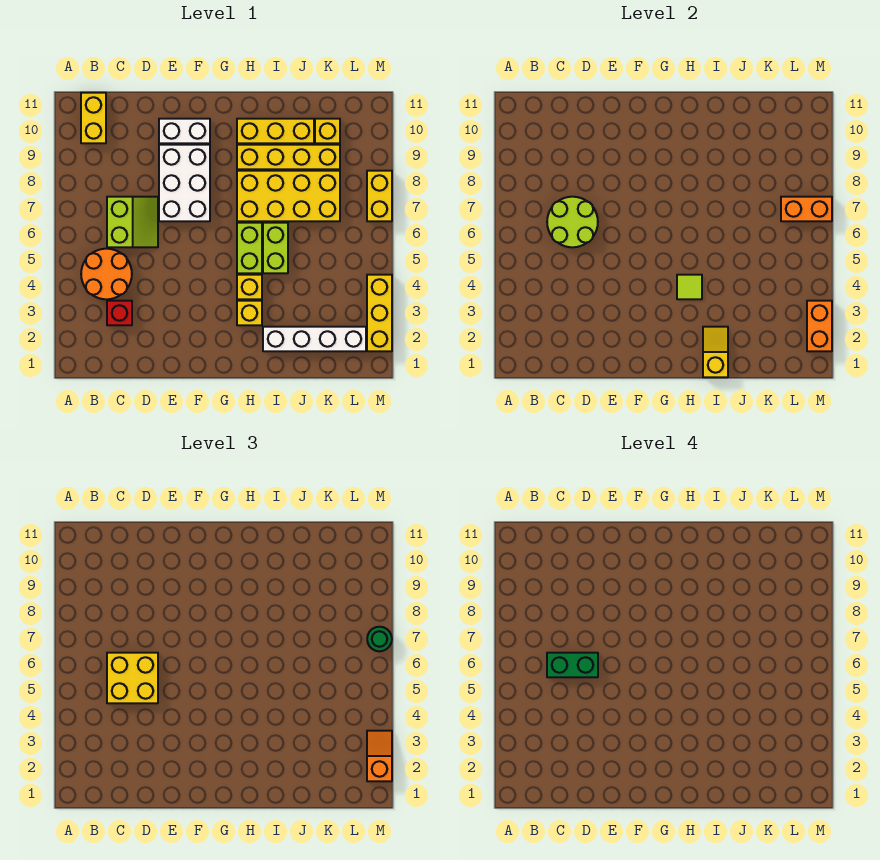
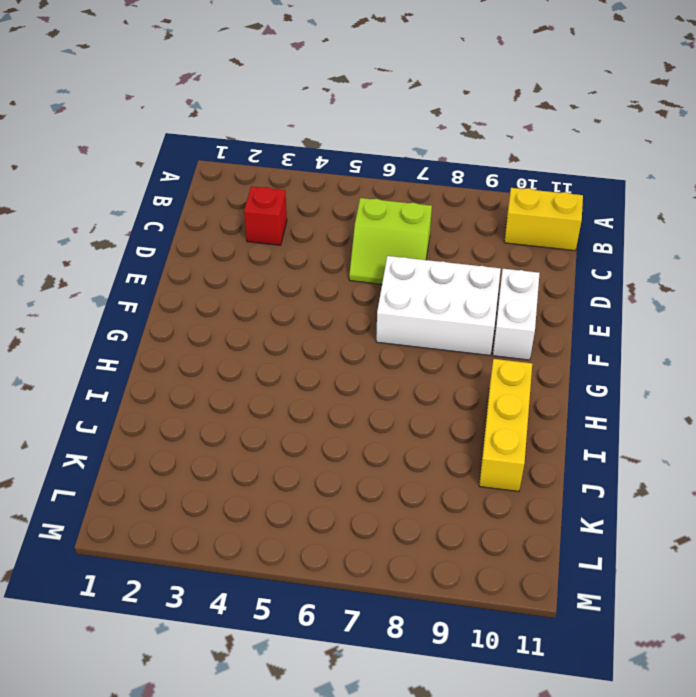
none -> orange 2x2 round brick [81,249,132,299]
none -> yellow 1x1 brick [237,301,262,325]
none -> yellow 1x1 brick [237,275,262,299]

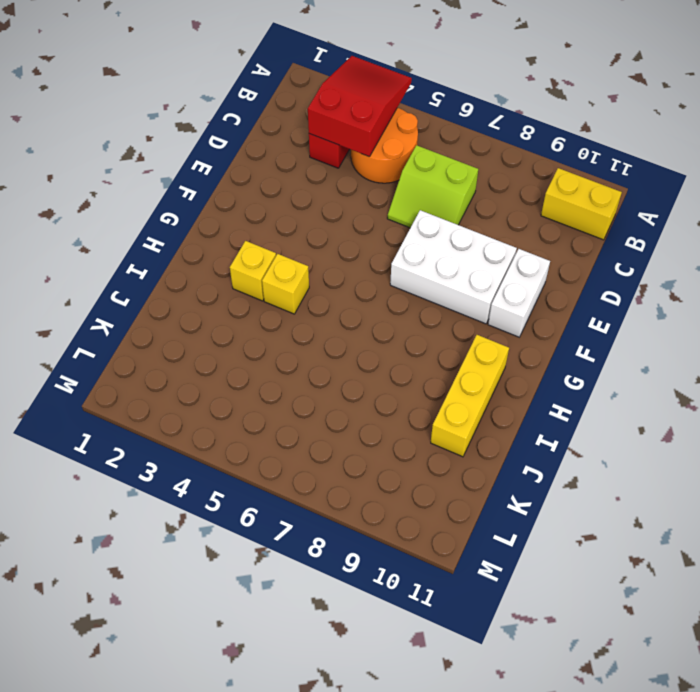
red 2x3 slope [308,56,412,157] -> none
none -> lime 1x2 brick [237,223,262,273]
none -> yellow 2x4 brick [237,171,340,221]
none -> yellow 1x4 brick [237,145,340,169]

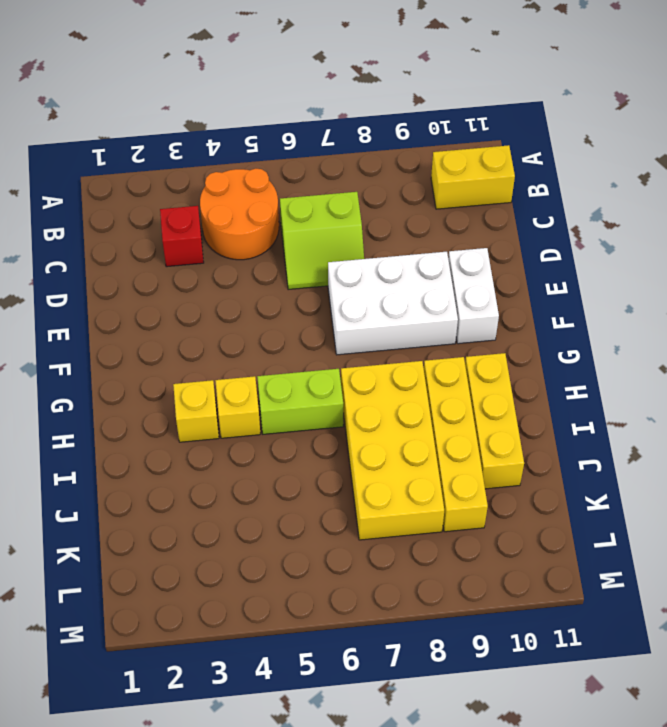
none -> white 1x4 brick [263,327,366,351]
none -> lime 1x2 brick [263,223,288,273]
none -> yellow 1x1 brick [315,119,340,143]

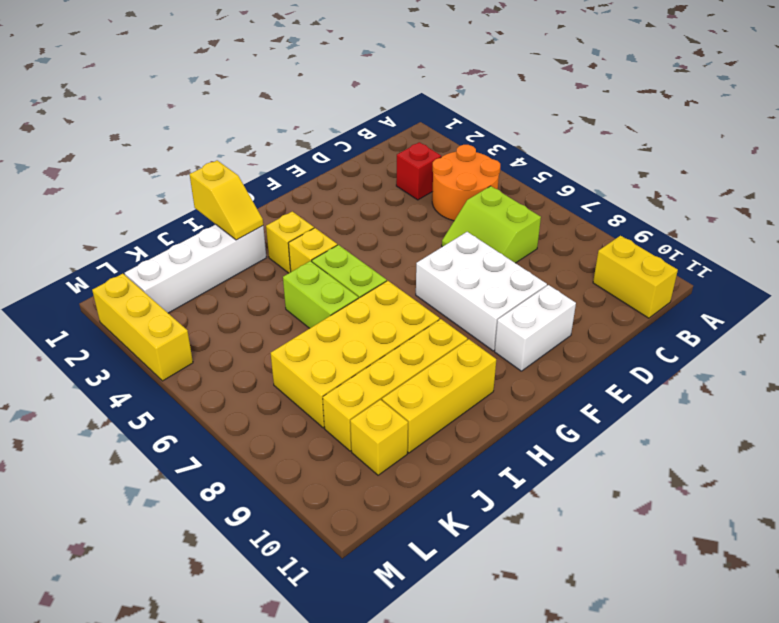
none -> yellow 1x2 brick [367,171,392,221]
none -> lime 2x2 round brick [547,197,598,247]
none -> lime 1x1 tile [677,275,702,299]

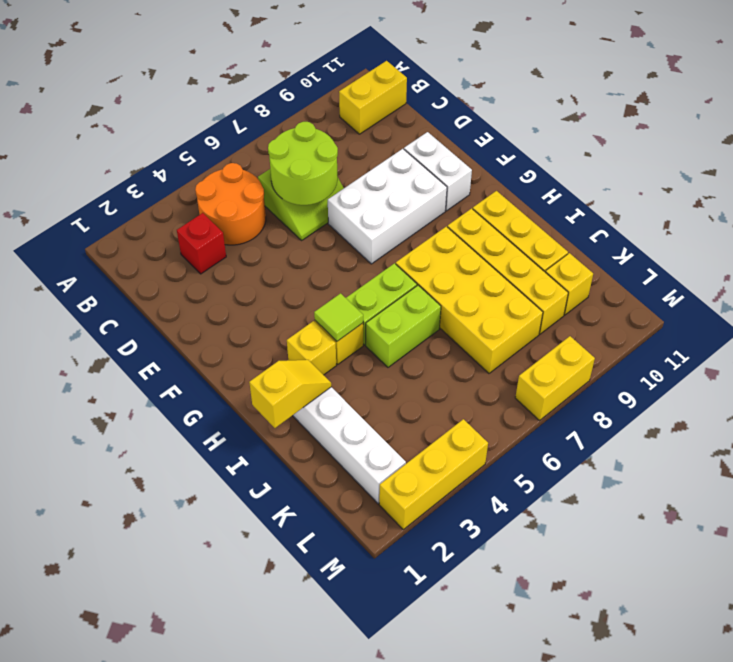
none -> orange 1x2 brick [781,197,832,221]
none -> orange 1x2 brick [807,301,832,351]
none -> yellow 2x2 brick [107,653,158,703]

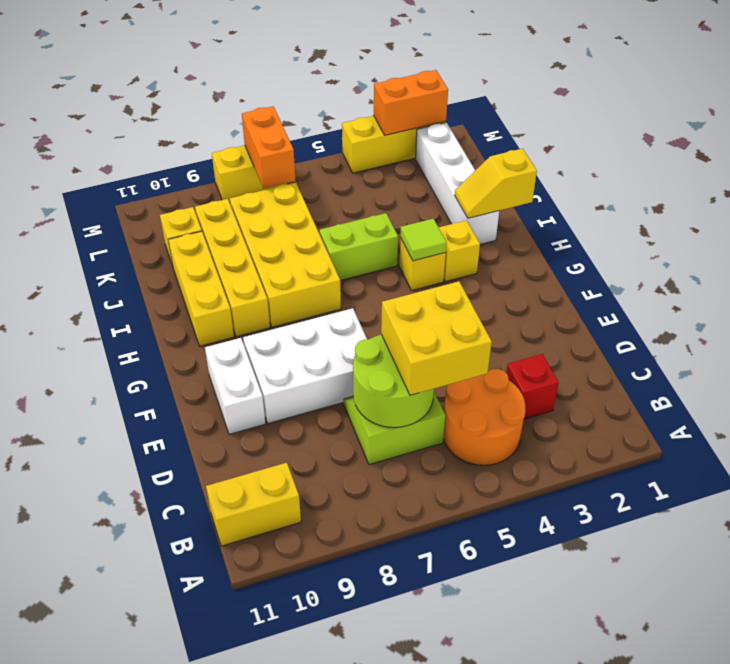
none -> lime 1x2 brick [237,223,262,273]
none -> orange 1x2 slope [367,731,392,781]
none -> green 1x1 round brick [367,627,392,651]

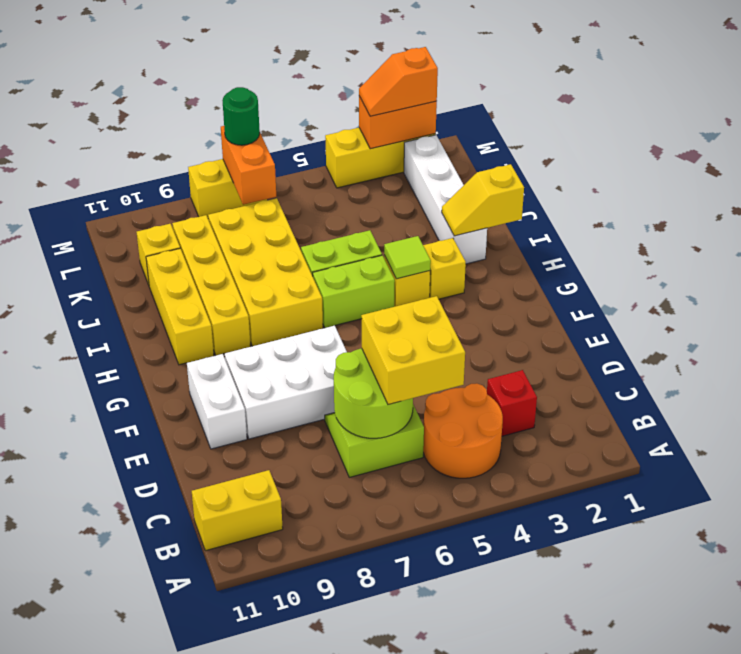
none -> green 1x2 brick [547,653,598,677]

